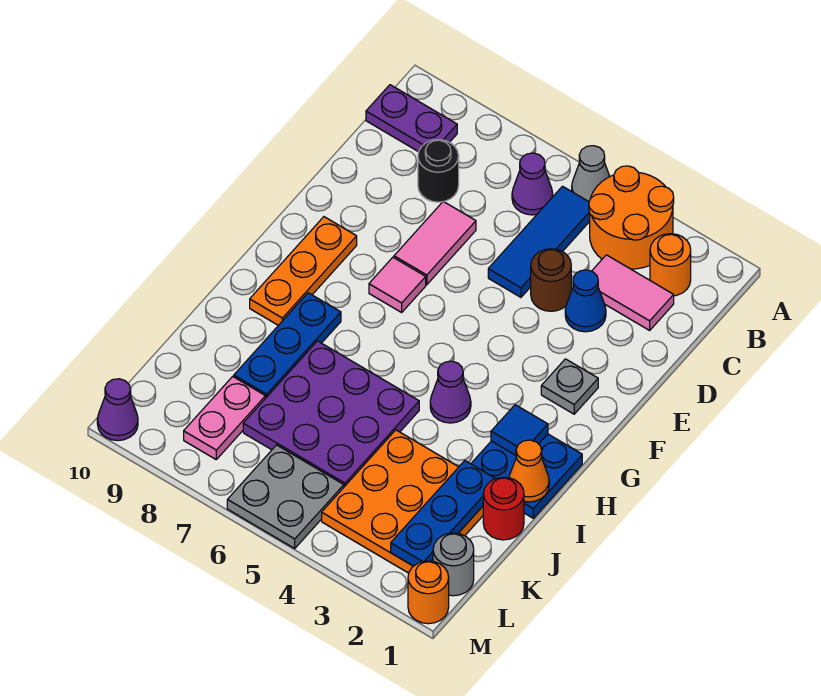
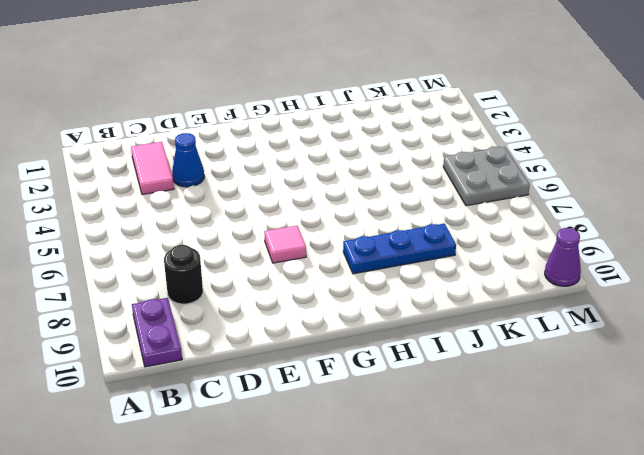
none -> orange 2x2 round brick [589,166,674,269]
none -> grey 1x1 cone [572,146,610,202]
none -> orange 1x1 round brick [650,234,691,296]

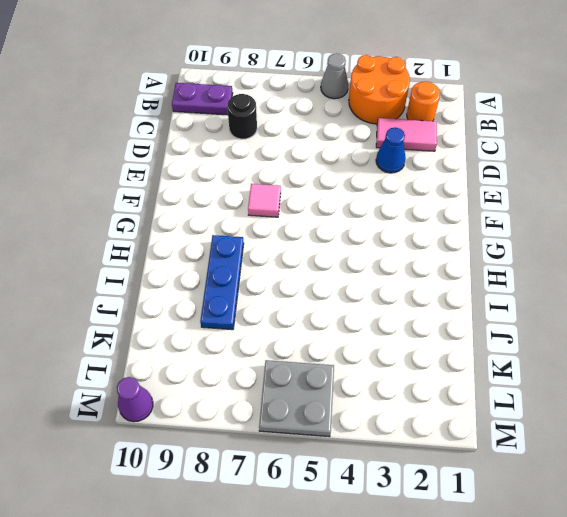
none -> blue 1x3 tile [488,186,590,297]
none -> purple 1x1 cone [512,153,553,215]
none -> brown 1x1 round brick [531,249,571,311]

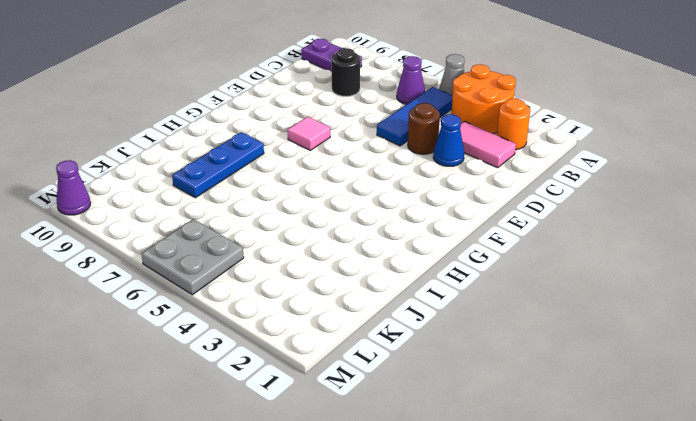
none -> pink 1x2 tile [394,202,476,285]
none -> grey 1x1 plate [541,359,598,414]
none -> orange 1x3 plate [250,217,357,325]

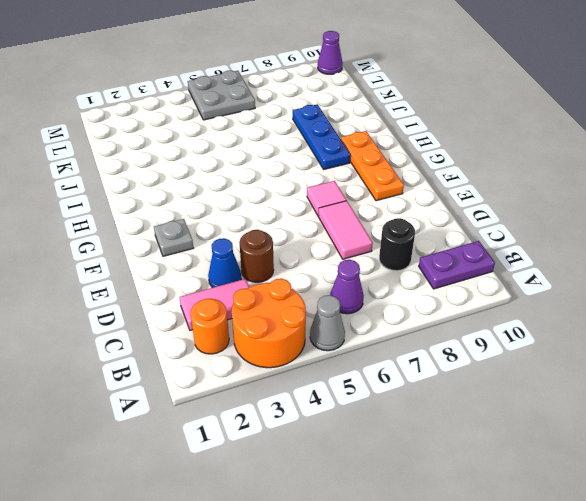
none -> blue 1x3 tile [488,186,590,297]
none -> blue 2x2 plate [471,434,582,518]
none -> purple 1x1 cone [430,361,471,423]

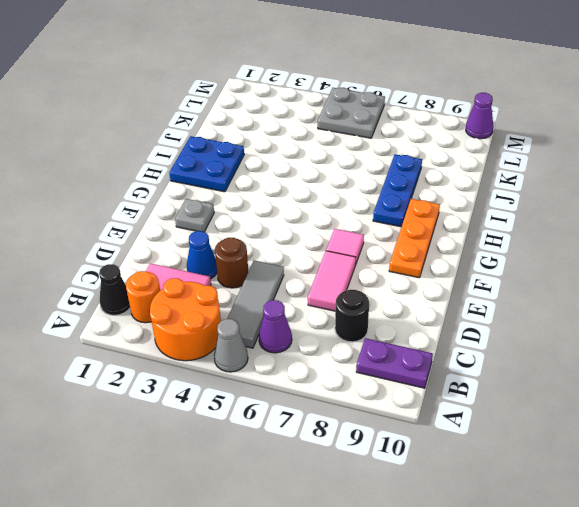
black 1x1 cone [99,264,130,315] -> none
grey 1x3 tile [227,260,284,348] -> blue 1x3 tile [488,186,590,297]
none -> purple 1x1 cone [430,361,471,423]
none -> purple 3x3 plate [243,341,419,487]
none -> red 1x1 round brick [483,477,524,540]

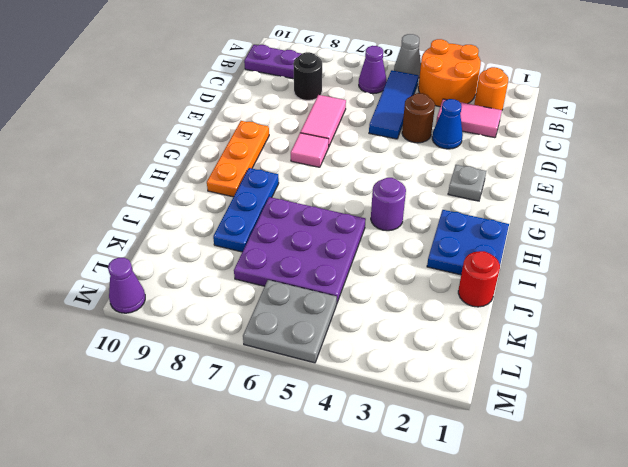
purple 1x1 round brick [371,178,406,231] -> purple 1x1 cone [430,361,471,423]
none -> orange 3x3 plate [322,430,483,573]
none -> pink 1x2 plate [184,376,265,459]
none -> grey 1x1 round brick [433,533,474,596]

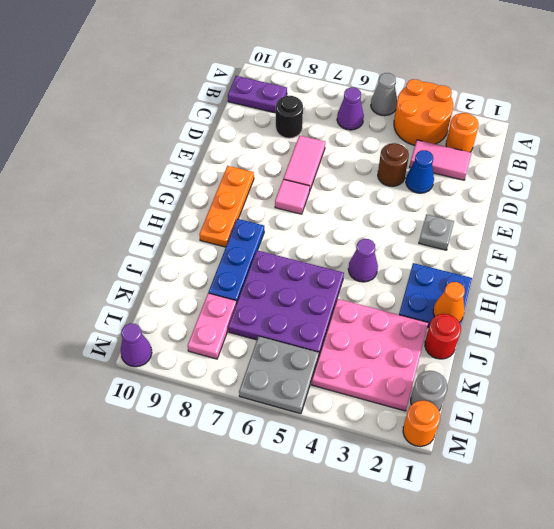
pink 3x3 plate [312,299,428,411] -> orange 3x3 plate [322,430,483,573]
none -> blue 1x3 tile [488,186,590,297]
none -> blue 1x1 tile [491,405,548,455]
none -> blue 1x3 plate [391,461,496,566]

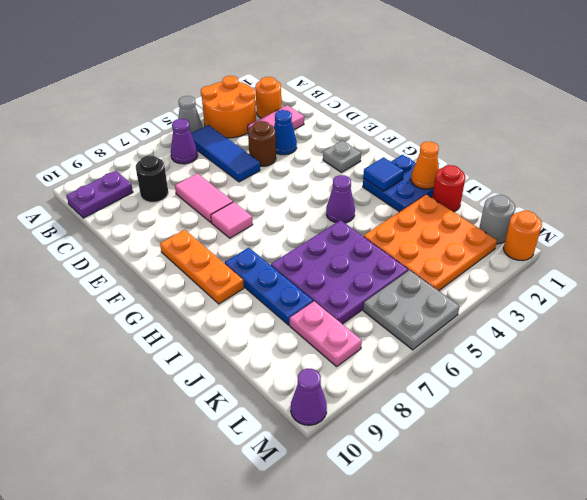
none -> blue 1x3 plate [391,461,496,566]

